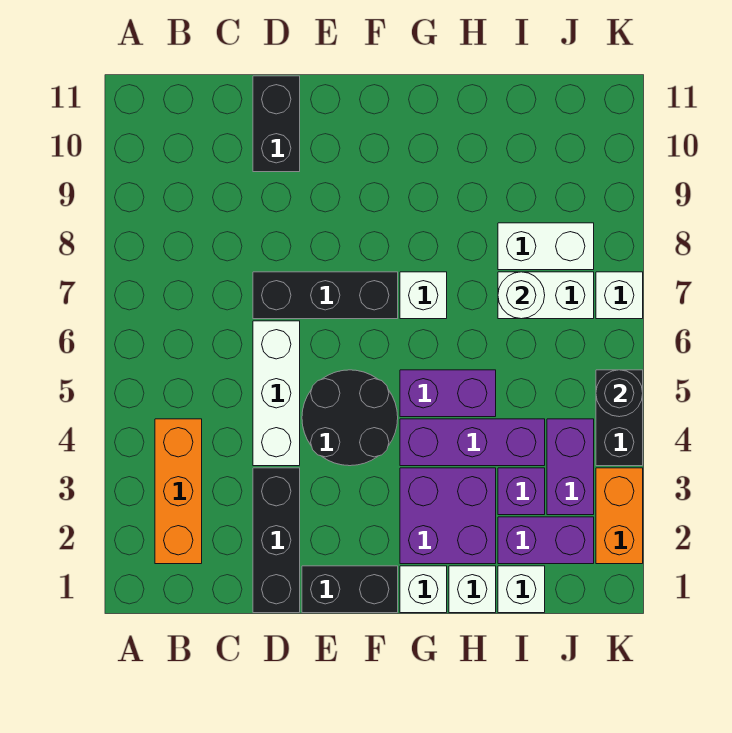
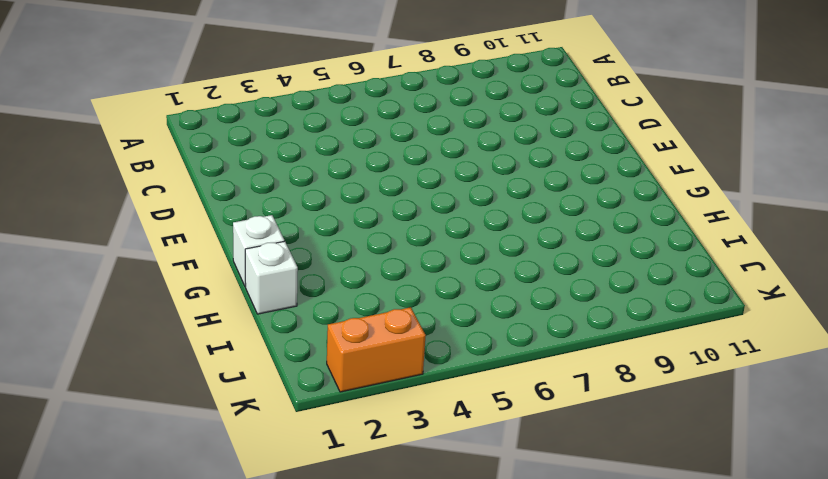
none -> orange 1x3 brick [155,419,202,564]
none -> black 1x3 brick [253,468,300,613]
none -> white 1x3 brick [253,321,300,466]

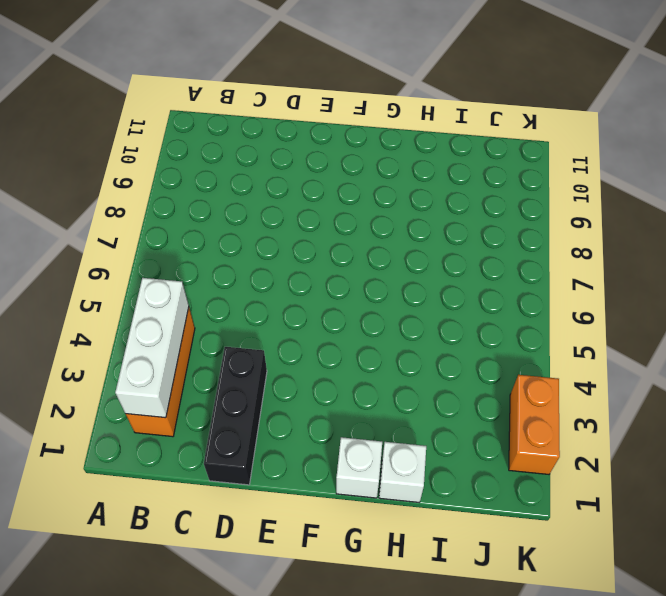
white 1x3 brick [115,278,189,418] -> white 1x3 brick moved to [253,321,300,466]
none -> black 1x3 brick [253,272,398,319]
none -> black 1x2 brick [253,76,300,172]
none -> black 1x2 brick [302,566,398,613]

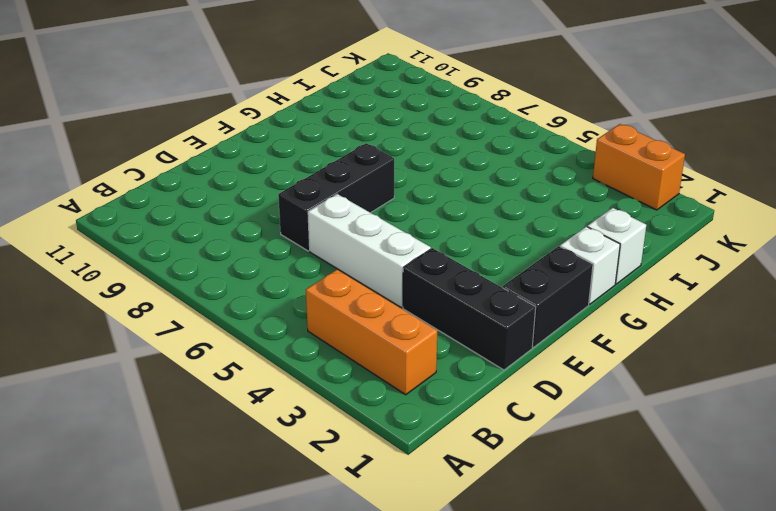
none -> black 1x2 brick [253,76,300,172]
none -> black 2x2 round brick [302,370,398,466]
none -> purple 2x2 brick [400,468,496,564]

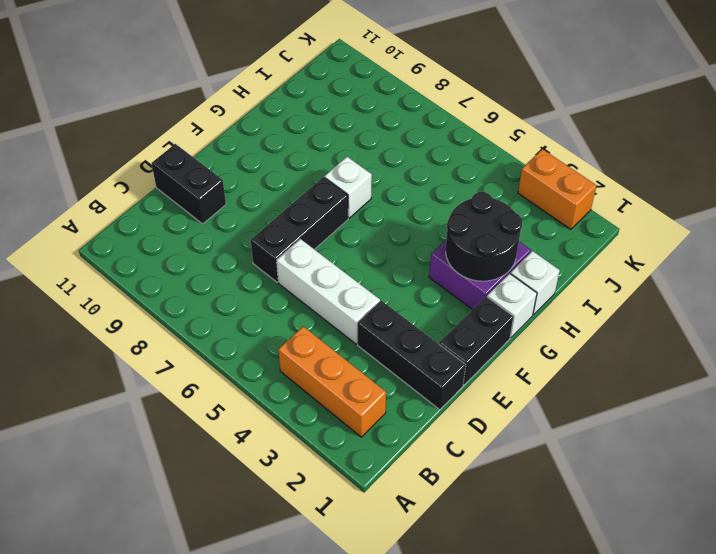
black 2x2 round brick [446,192,522,281] -> black 2x2 round brick moved to [302,370,398,466]
none -> purple 1x3 brick [400,419,545,466]
none -> purple 1x2 brick [400,370,496,417]
none -> white 1x1 brick [498,566,545,613]

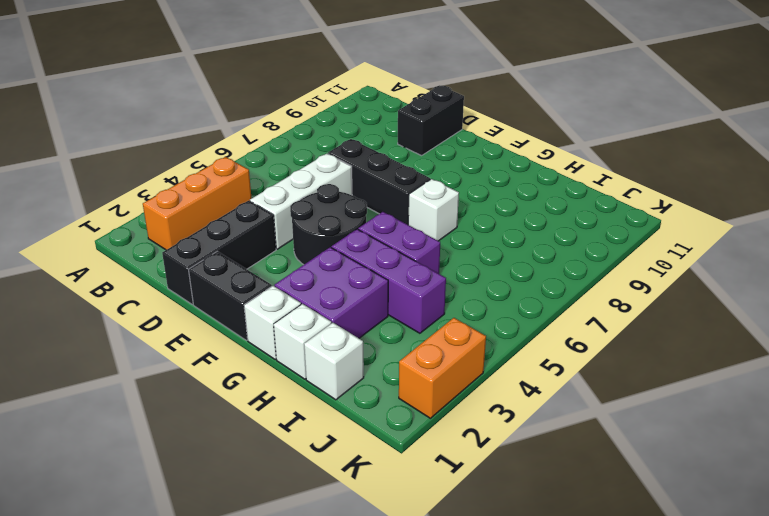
none -> purple 1x2 brick [498,517,594,564]
none -> purple 1x1 brick [498,468,545,515]
none -> white 1x2 brick [498,272,594,319]

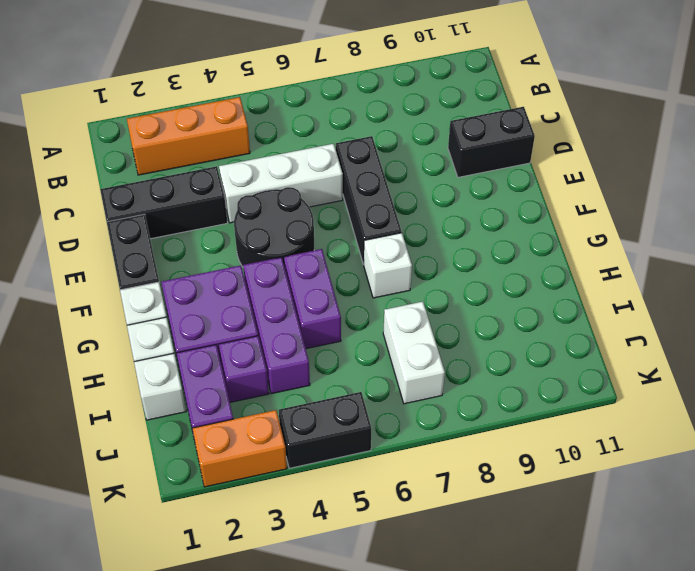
none -> white 1x2 brick [498,223,594,270]
none -> purple 1x2 brick [547,419,594,515]
none -> white 1x1 brick [596,272,643,319]

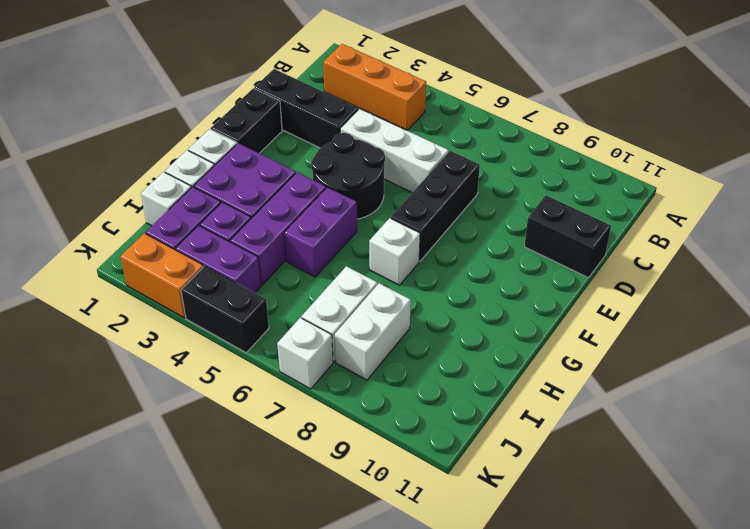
none -> white 1x1 round brick [498,272,545,319]
none -> black 1x1 round brick [596,370,643,417]

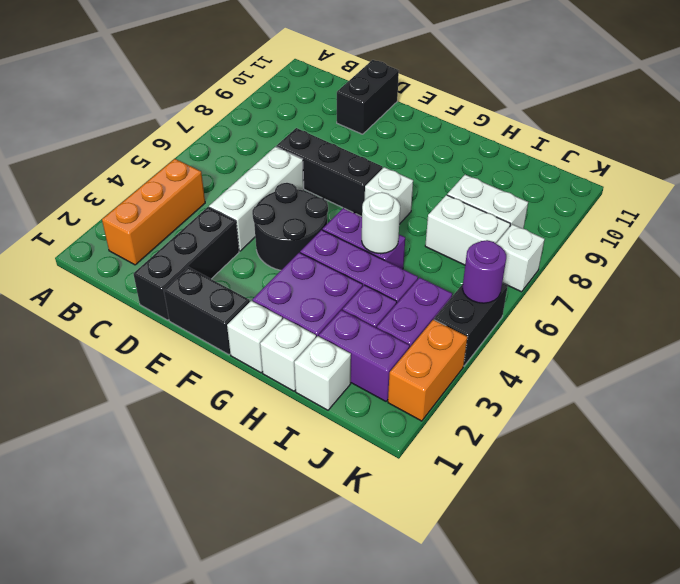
white 1x1 round brick [362,192,400,254] -> white 1x1 round brick moved to [498,272,545,319]
purple 1x1 round brick [462,240,506,303] -> black 1x1 round brick [596,370,643,417]

